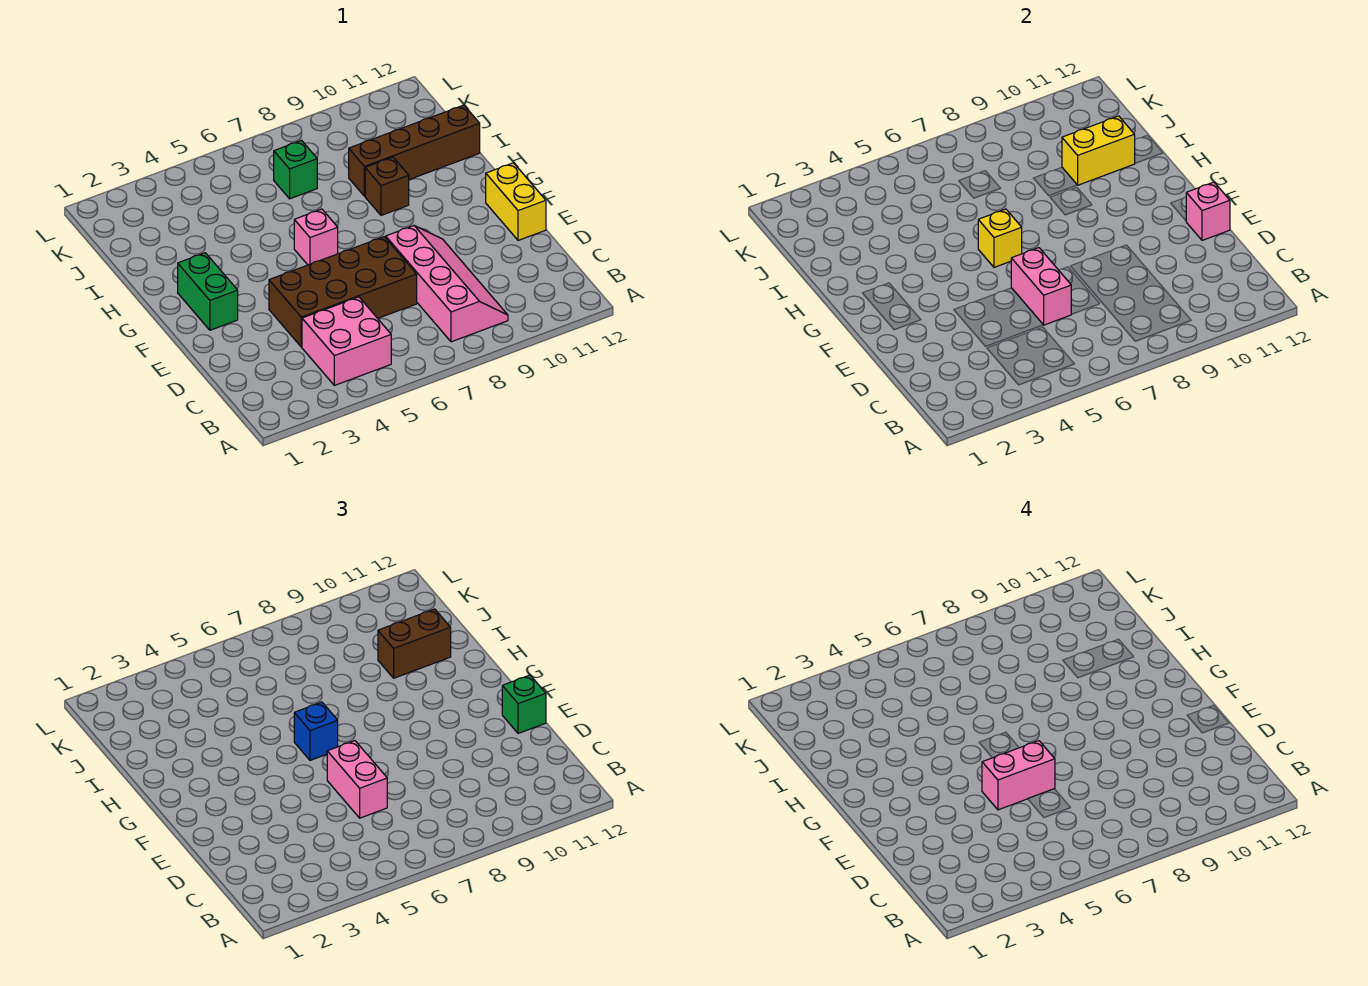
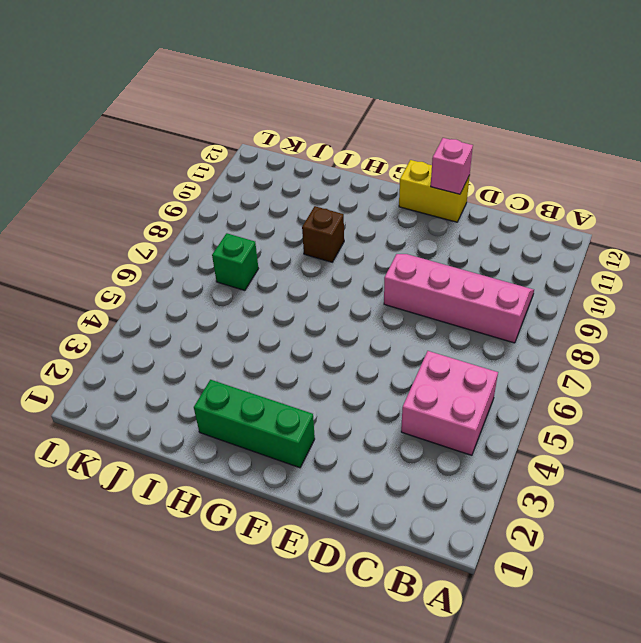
green 1x3 brick [194,380,315,468] -> green 1x2 brick [178,253,238,330]
none -> brown 2x4 brick [269,237,417,347]
none -> pink 1x1 brick [294,209,338,265]
none -> brown 1x4 brick [349,105,480,196]

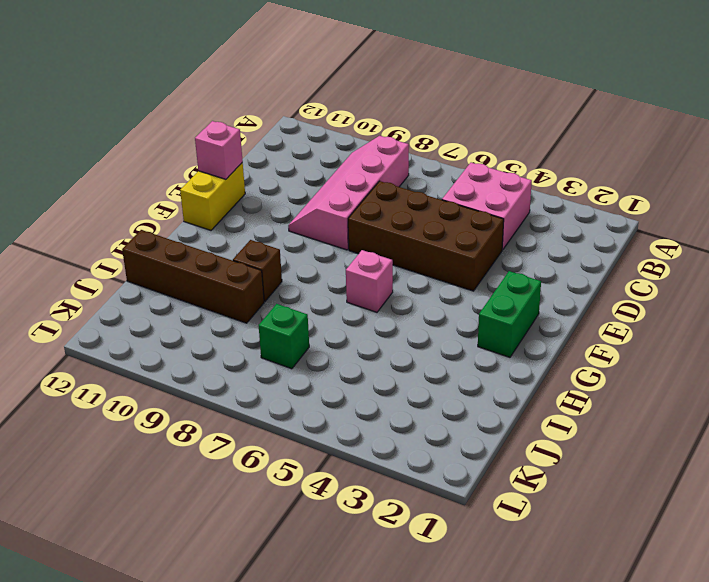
none -> pink 1x2 brick [1011,248,1071,325]
none -> yellow 1x1 brick [978,209,1022,267]
none -> yellow 1x2 brick [1062,116,1135,185]

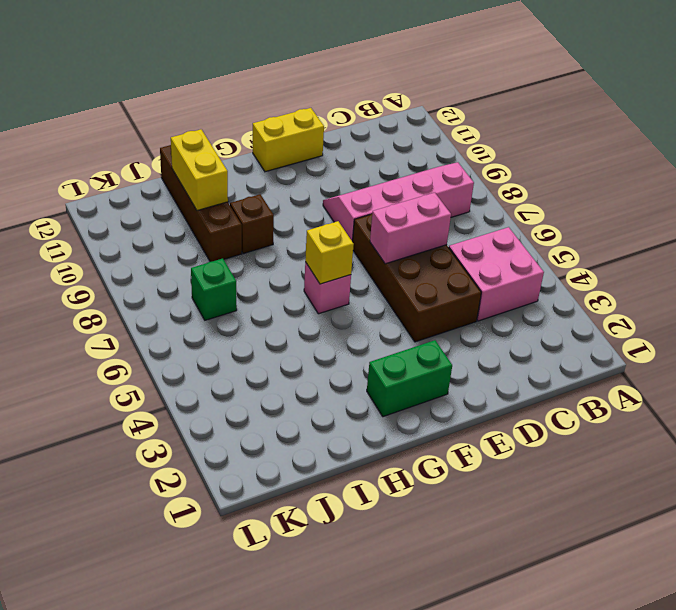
none -> pink 1x1 brick [1186,182,1230,240]
none -> pink 1x2 brick [327,741,387,818]
none -> green 1x1 brick [502,675,546,733]

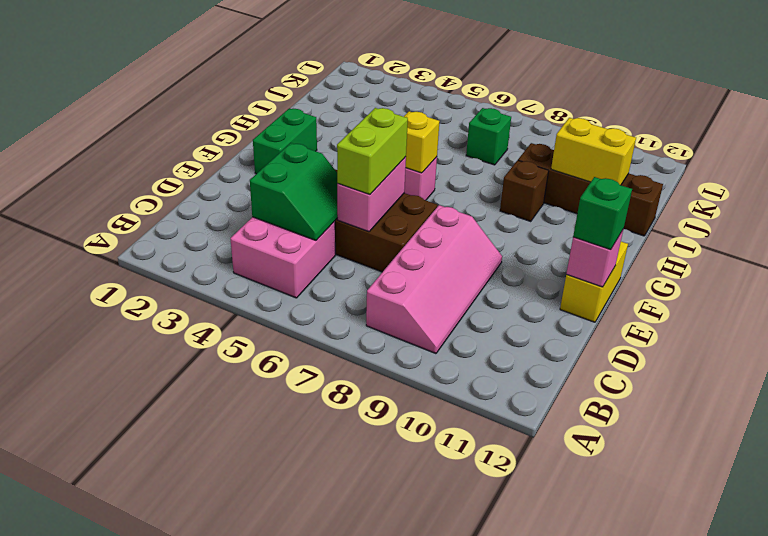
green 2x2 slope [250,143,338,240] -> none
lime 1x2 brick [337,108,408,194] -> pink 1x2 brick [327,741,387,818]
none -> blue 1x1 brick [294,702,338,760]
none -> brown 1x2 brick [378,609,451,678]
none -> pink 1x2 brick [982,741,1055,810]

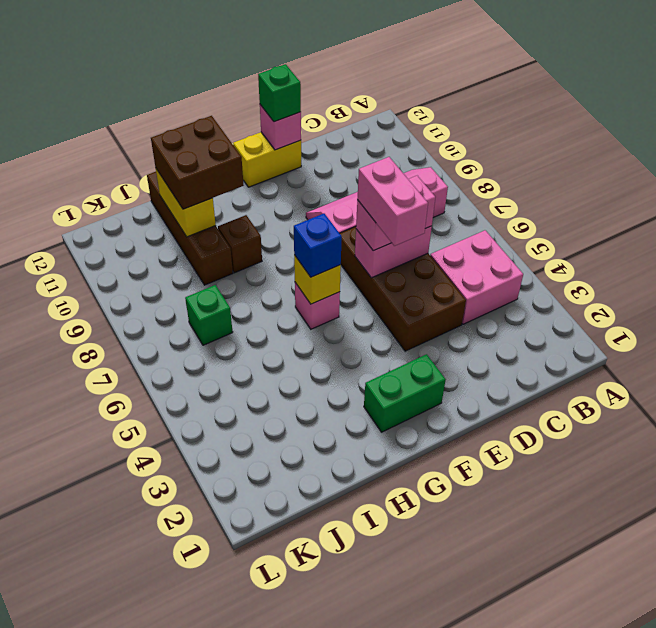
brown 2x2 brick [151,116,244,209] -> brown 1x2 brick [378,609,451,678]

